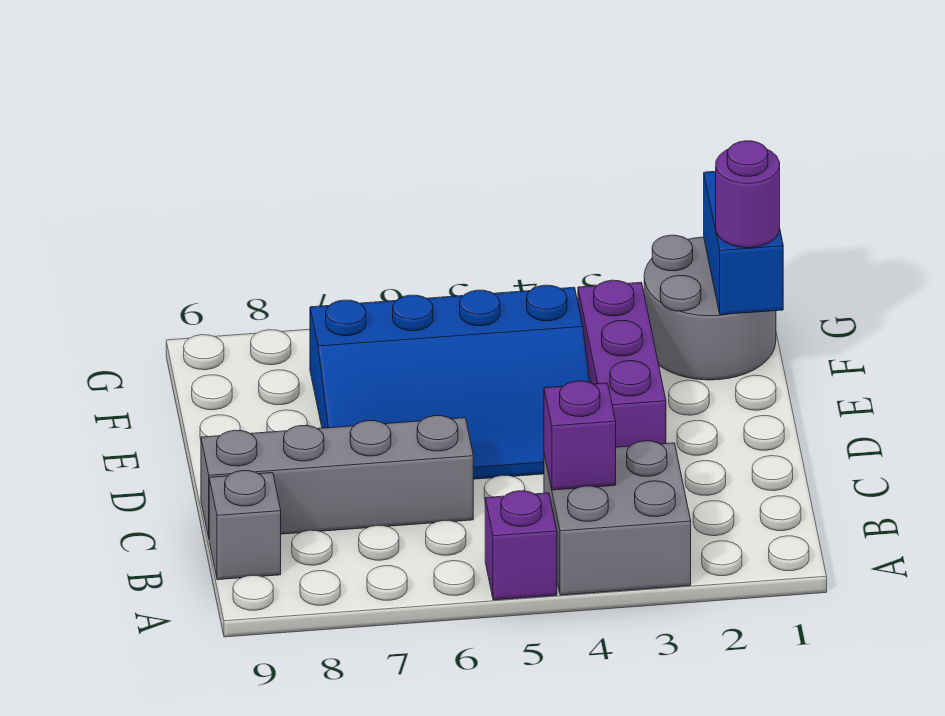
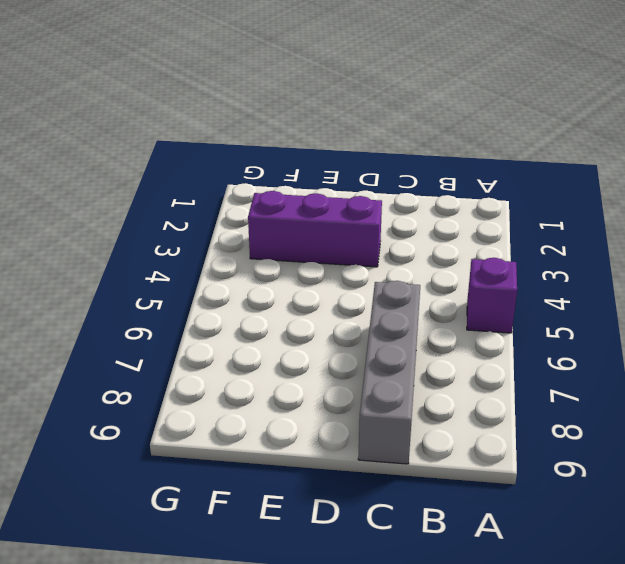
none -> grey 2x2 brick [544,441,691,595]
none -> grey 1x1 brick [209,471,281,580]

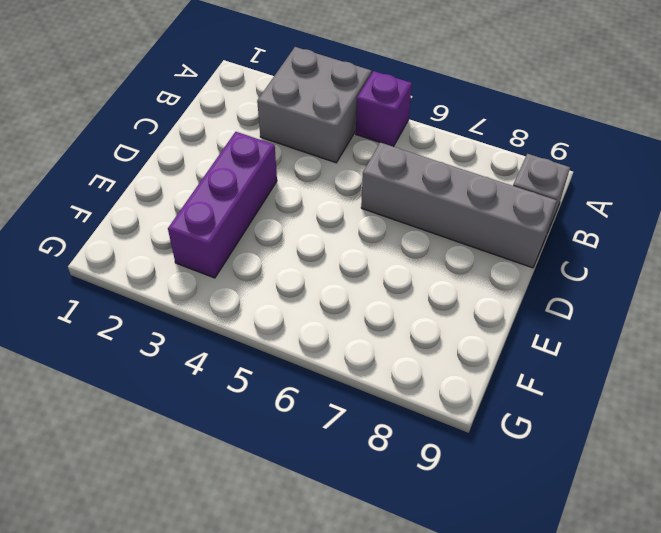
none -> blue 3x4 slope [310,285,590,479]
none -> grey 2x2 round brick [644,235,776,380]

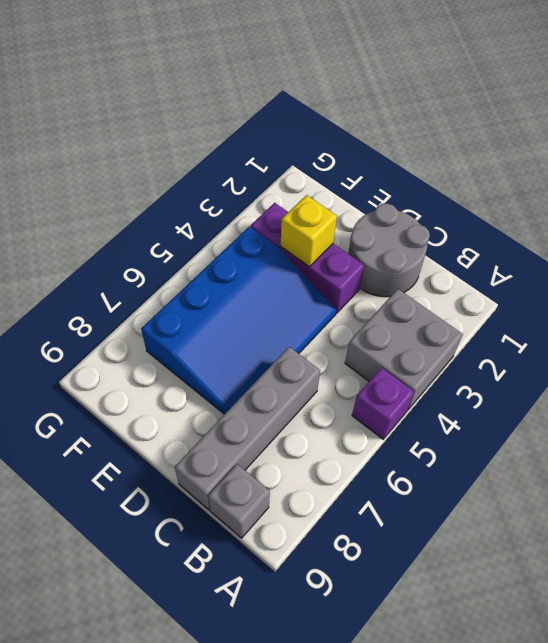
grey 2x2 round brick [348,204,430,297] -> grey 2x2 round brick moved to [644,235,776,380]
yellow 1x1 brick [280,195,337,267] -> none
none -> purple 1x1 brick [544,381,616,490]
none -> blue 1x2 brick [704,171,783,315]

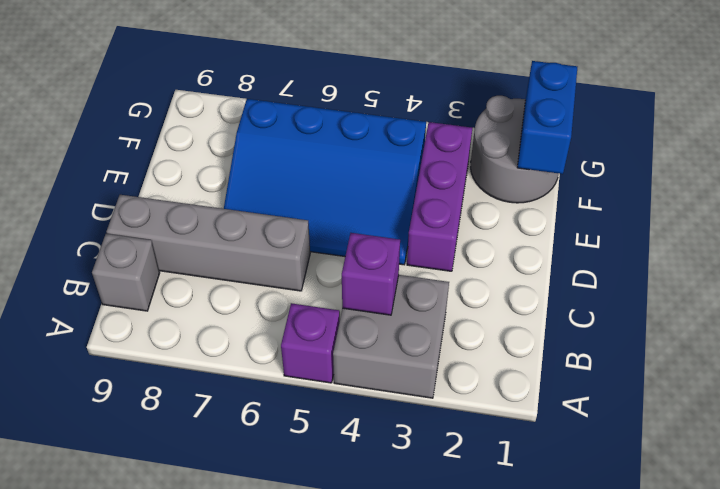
none -> purple 1x1 round brick [716,141,780,248]

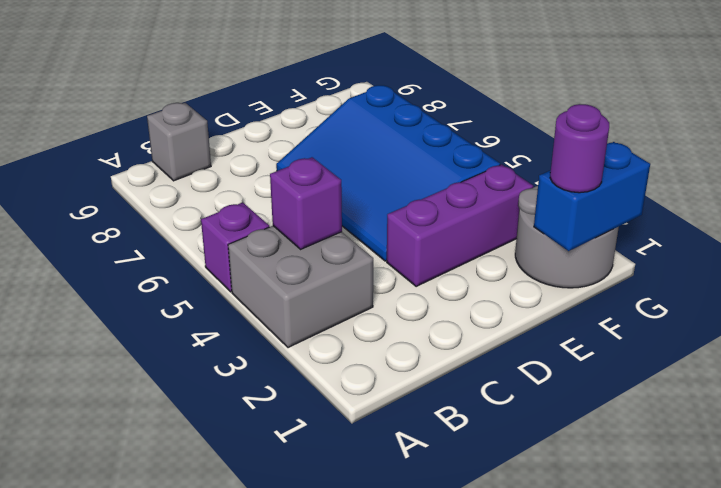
none -> grey 1x4 brick [201,416,473,538]

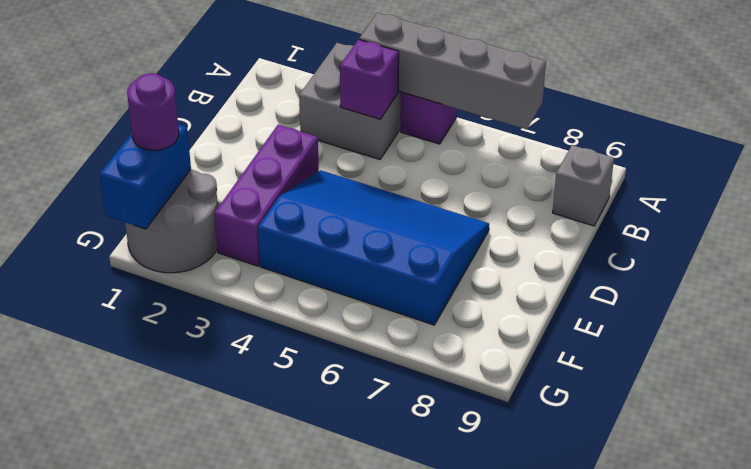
grey 1x4 brick [359,13,546,129] -> grey 1x4 brick moved to [201,416,473,538]

